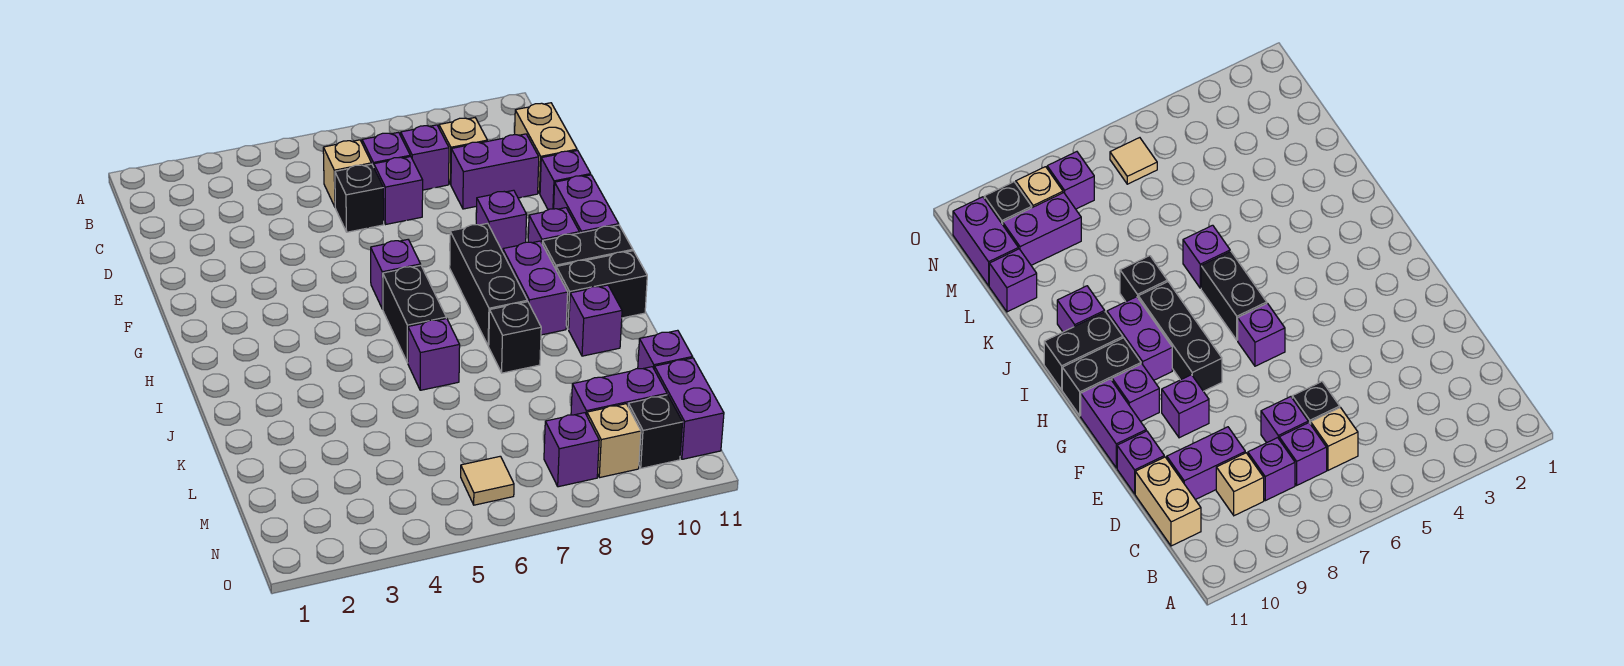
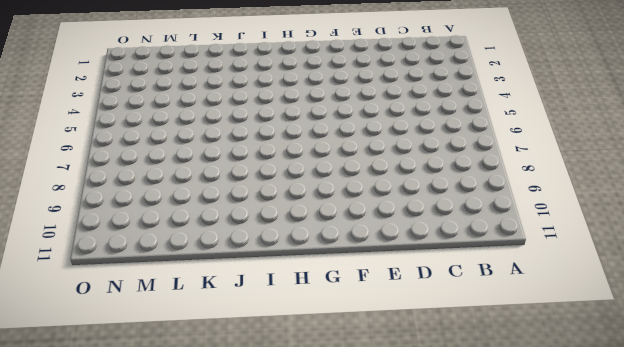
none -> tan 1x1 brick [323,140,371,207]
none -> purple 1x1 brick [362,132,410,167]
none -> purple 1x1 brick [401,125,449,190]

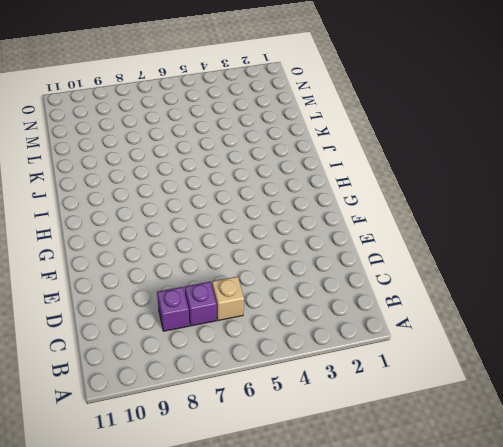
none -> tan 1x1 brick [439,118,487,184]
none -> tan 1x2 brick [515,103,577,194]
none -> black 1x1 brick [335,164,384,232]

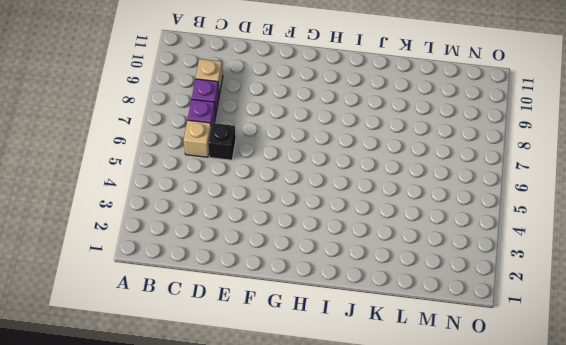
none -> tan 1x2 brick [515,103,577,194]
none -> purple 1x1 brick [374,156,423,224]
none -> purple 1x2 brick [451,134,539,209]

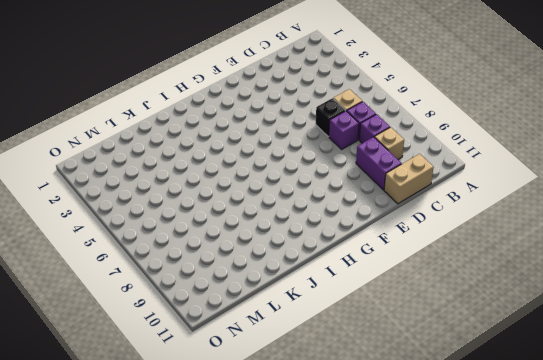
none -> purple 1x1 brick [540,150,591,210]
none -> purple 1x1 brick [476,190,527,252]
none -> purple 1x2 brick [554,175,619,233]

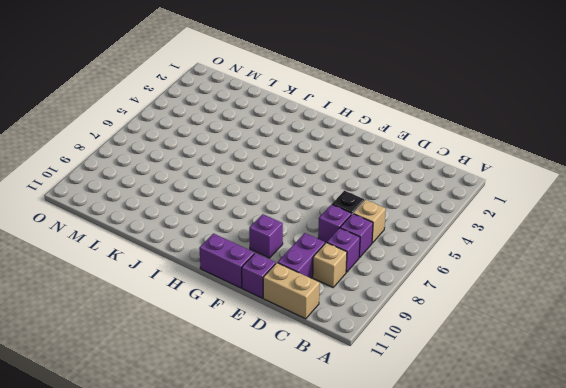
none -> purple 1x1 brick [371,240,421,309]
none -> black 1x3 brick [450,223,527,346]
none -> purple 1x1 brick [528,208,579,243]

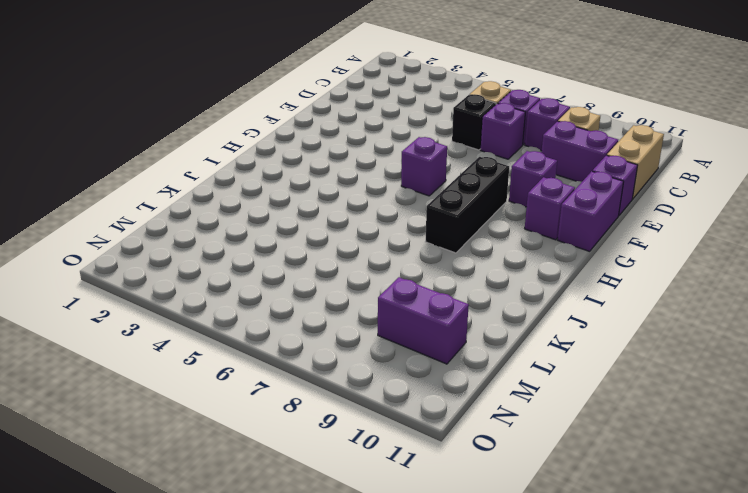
none -> black 1x2 brick [383,265,446,363]
none -> purple 1x2 brick [503,241,568,335]
none -> black 1x2 brick [542,225,633,269]

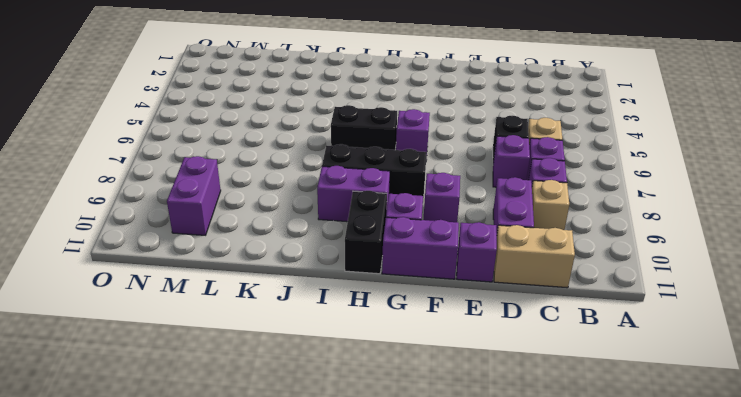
none -> black 1x2 brick [556,251,647,329]
none -> purple 1x1 brick [408,318,460,390]
none -> black 1x1 brick [489,302,541,373]

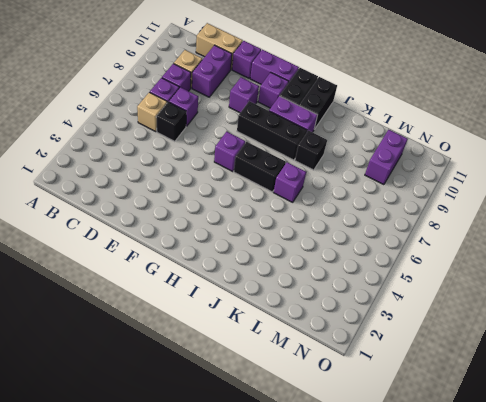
none -> purple 1x1 brick [569,285,622,356]
none -> purple 1x1 brick [638,330,692,369]
none -> purple 1x2 brick [654,358,724,459]

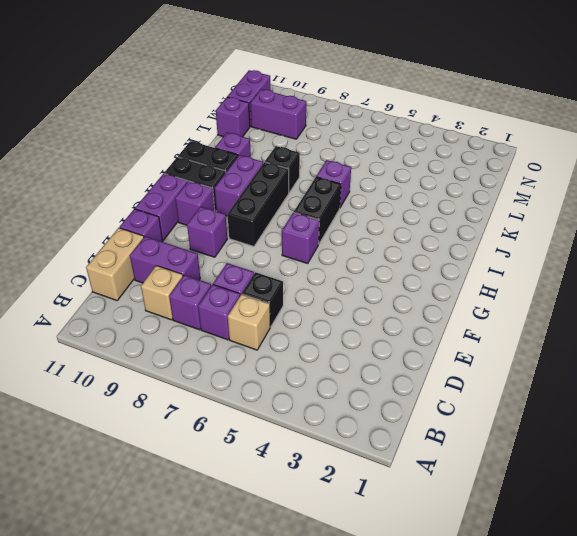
none -> tan 1x1 tile [461,456,514,505]
none -> purple 1x1 brick [544,413,599,487]
none -> tan 1x1 brick [587,404,641,478]

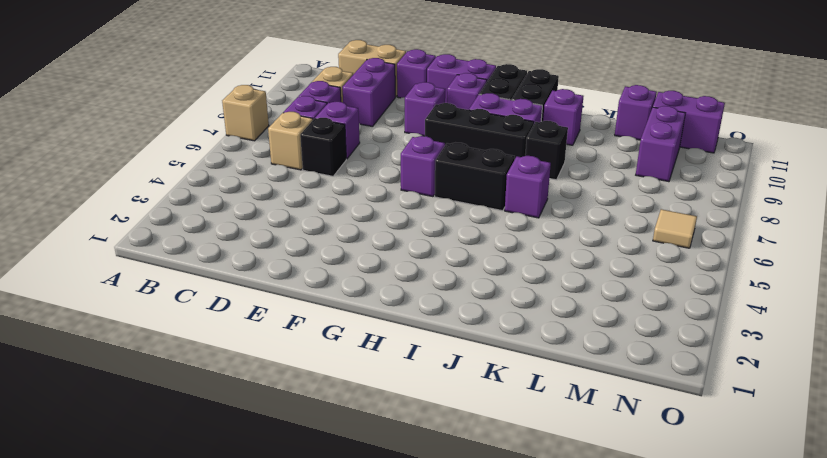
tan 1x1 brick [222,85,269,141] -> tan 1x1 brick moved to [587,404,641,478]
none -> purple 1x1 brick [544,413,599,487]
none -> black 1x1 brick [628,395,683,468]

